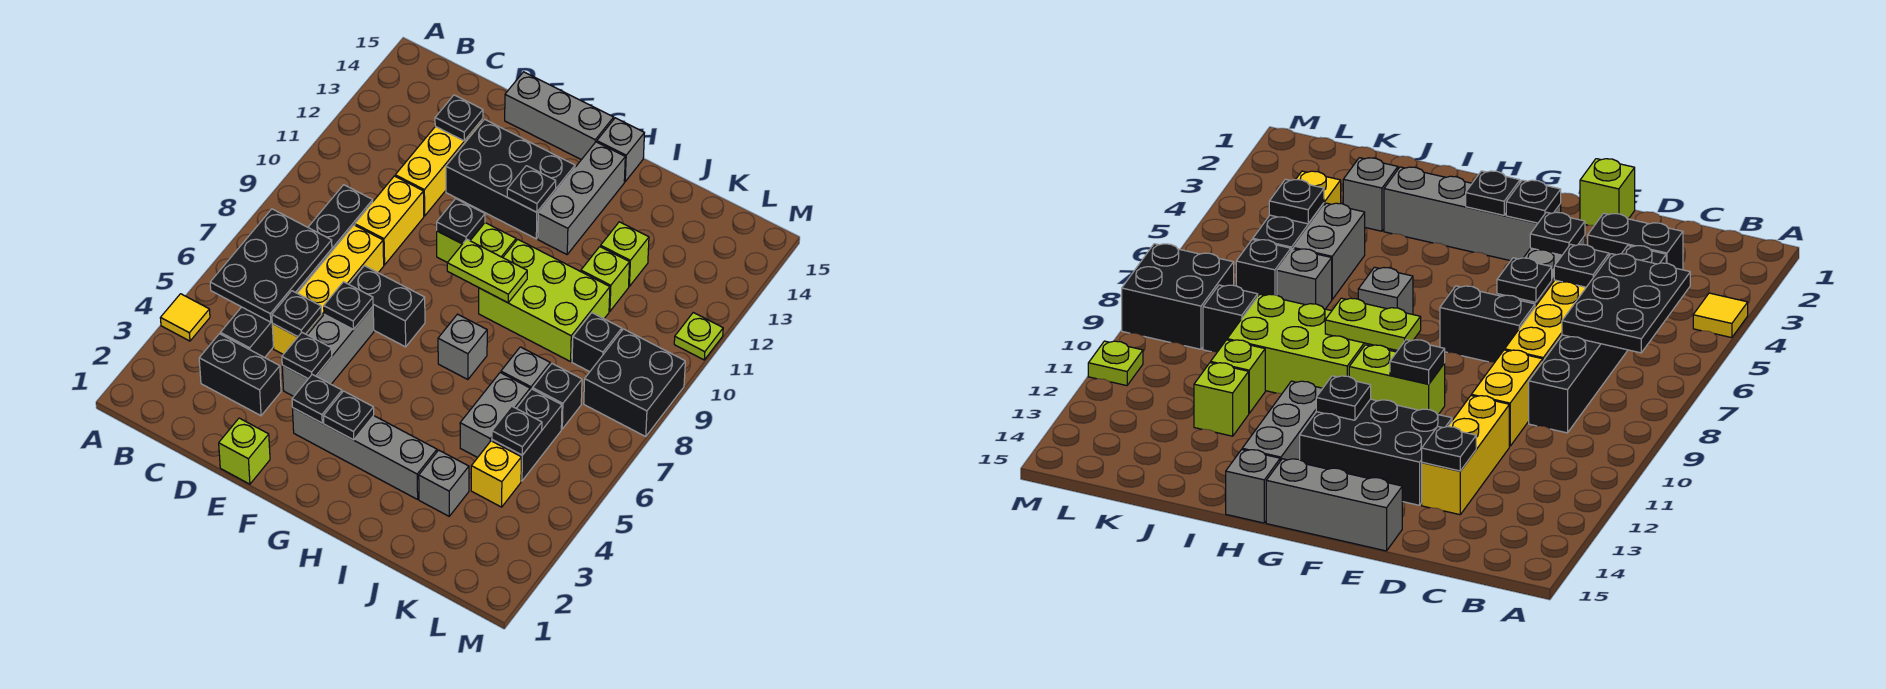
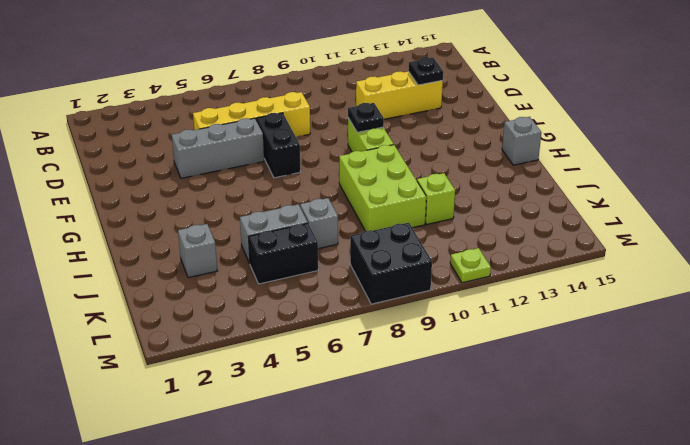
none -> yellow 1x1 tile [161,294,210,341]
none -> black 1x2 brick [199,334,281,416]
none -> black 1x6 brick [220,185,373,358]
none -> yellow 1x2 brick [355,176,424,265]

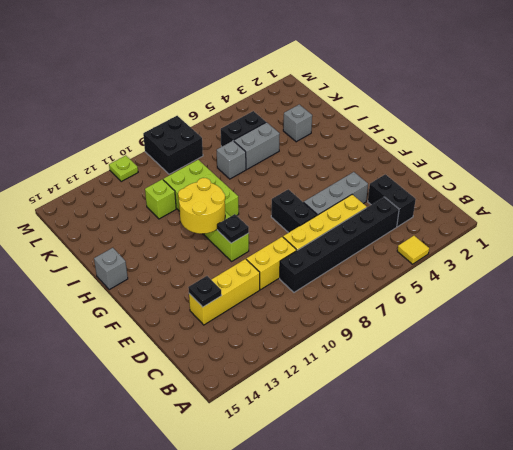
yellow 2x2 round brick [178,178,225,234] -> none
none -> lime 1x1 brick [219,418,270,484]
none -> black 2x3 brick [446,119,575,239]
none -> grey 1x3 brick [505,72,614,160]
none -> grey 1x4 brick [293,408,437,499]

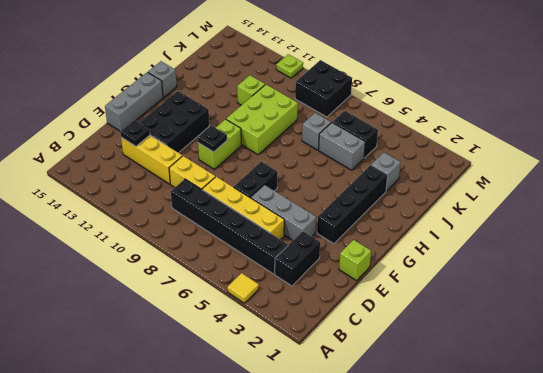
black 1x4 brick [317,165,388,244] -> grey 1x4 brick [293,408,437,499]
none -> grey 1x1 brick [438,314,487,380]
none -> grey 1x3 brick [538,142,625,254]
none -> lime 1x1 brick [601,222,649,286]
none -> yellow 1x1 brick [471,441,521,507]

